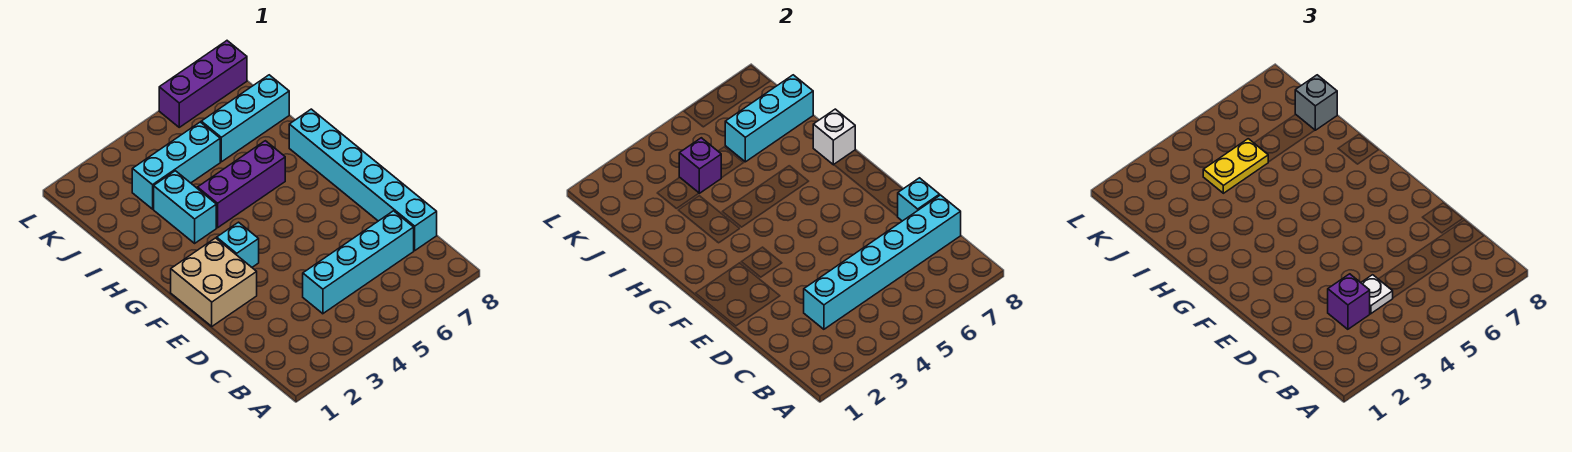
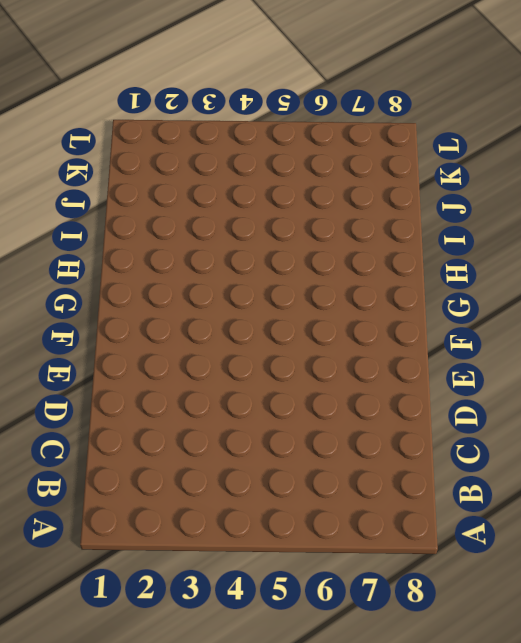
none -> cyan 1x4 brick [303,211,414,314]
none -> cyan 1x6 brick [289,109,437,250]
none -> tan 2x2 brick [171,238,257,326]

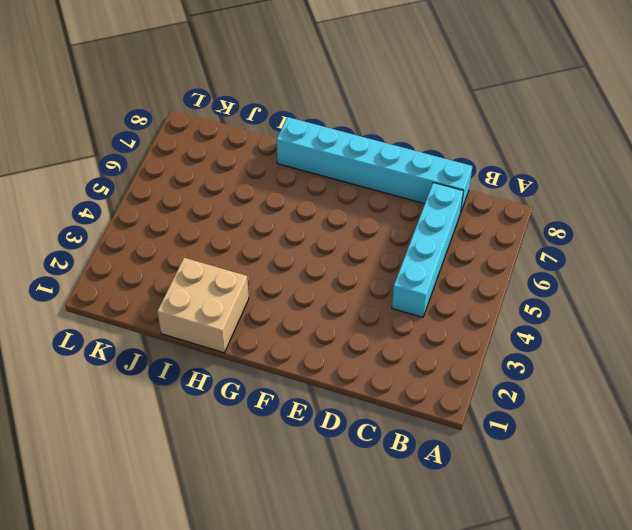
tan 2x2 brick [157,258,249,353] -> tan 2x2 brick moved to [171,238,257,326]
none -> cyan 1x1 brick [217,222,259,267]
none -> cyan 1x2 brick [154,171,216,243]
none -> purple 1x3 brick [198,141,285,228]

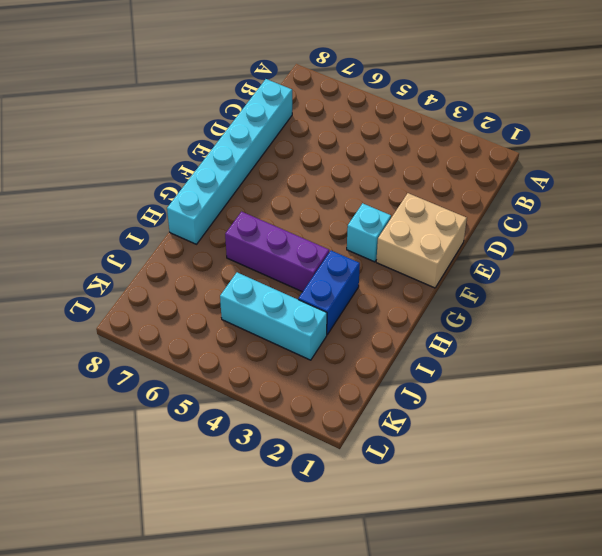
blue 1x2 brick [298,251,360,335] -> cyan 1x2 brick [154,171,216,243]
none -> cyan 1x4 brick [303,211,414,314]
none -> cyan 1x3 brick [201,75,289,162]
none -> purple 1x3 brick [159,41,247,127]

